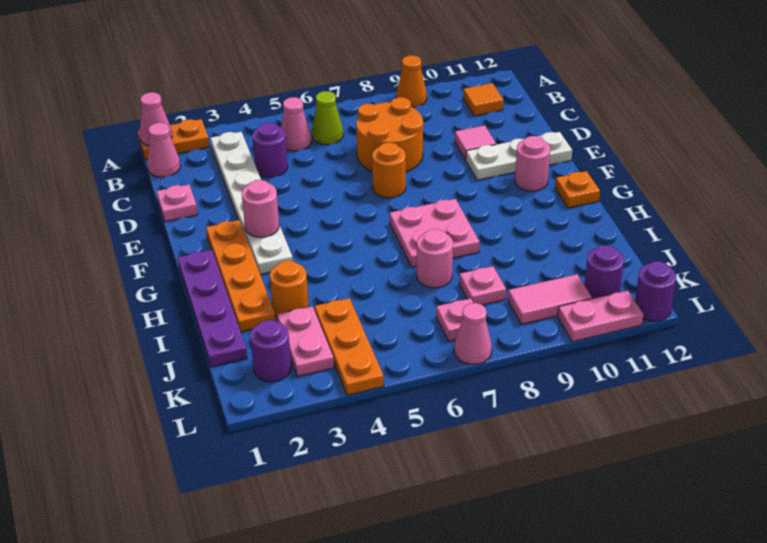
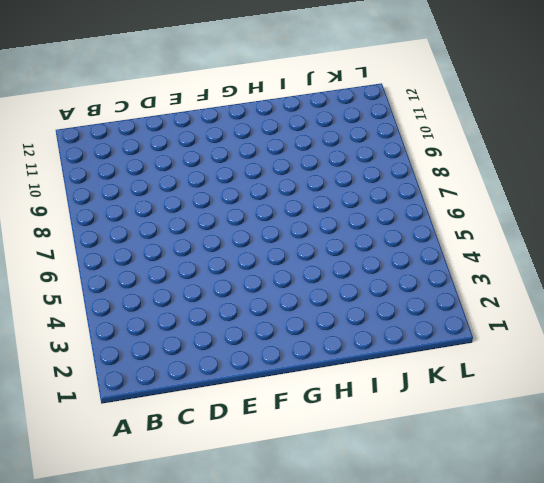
none -> orange 1x2 plate [138,119,209,160]
none -> orange 1x1 cone [396,55,427,107]
none -> pink 1x1 cone [147,123,180,177]
none -> white 1x6 plate [210,132,293,274]

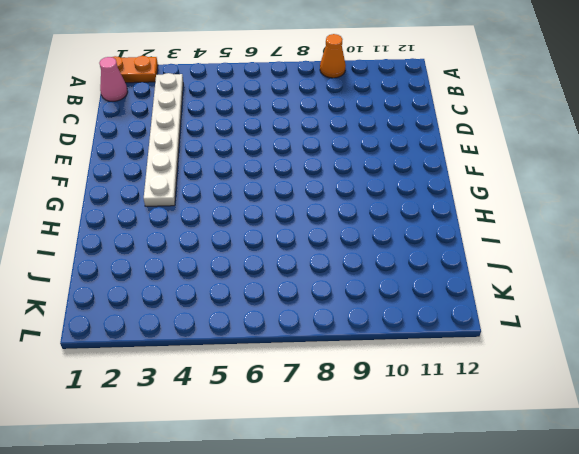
none -> pink 1x1 cone [281,97,311,151]
none -> lime 1x1 cone [312,91,343,145]
none -> orange 1x1 tile [463,83,504,116]
none -> purple 1x1 round brick [252,123,288,177]

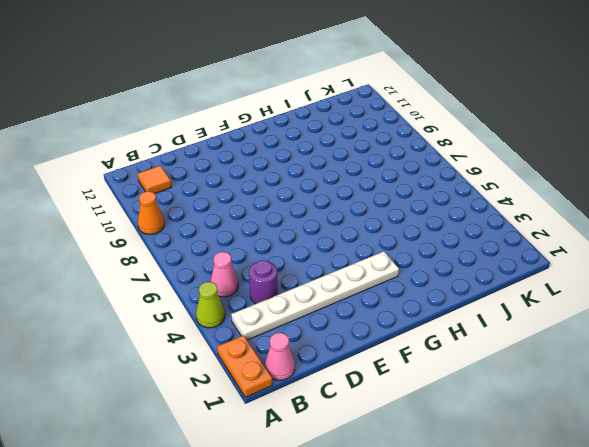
lime 1x1 cone [196,282,225,328] -> lime 1x1 cone moved to [312,91,343,145]
none -> orange 2x2 round brick [356,97,423,172]
none -> pink 1x1 plate [157,185,198,222]
none -> pink 1x1 tile [455,125,496,160]
none -> orange 1x1 round brick [372,143,406,198]

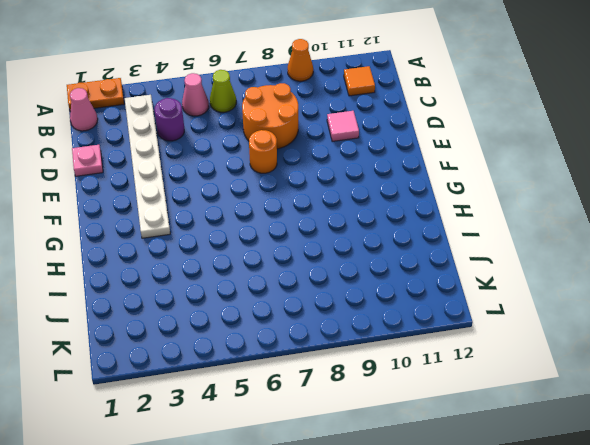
none -> white 1x3 plate [466,132,572,180]
none -> orange 1x4 plate [206,220,275,332]
none -> pink 1x1 round brick [515,136,550,191]
none -> purple 1x4 plate [178,250,247,367]

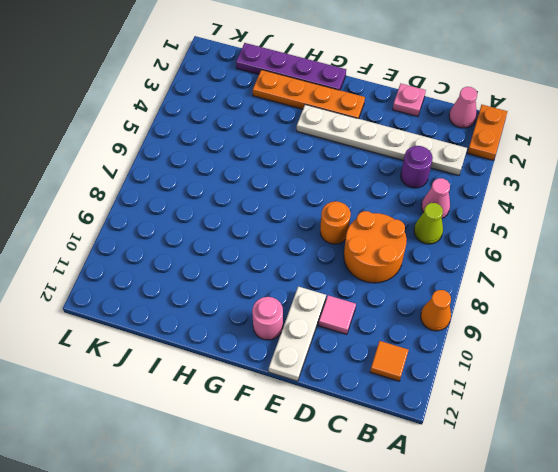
none -> pink 2x2 plate [390,199,480,267]
none -> orange 1x1 plate [555,171,600,208]
none -> orange 1x1 round brick [270,261,309,316]
none -> pink 1x1 round brick [417,229,453,288]

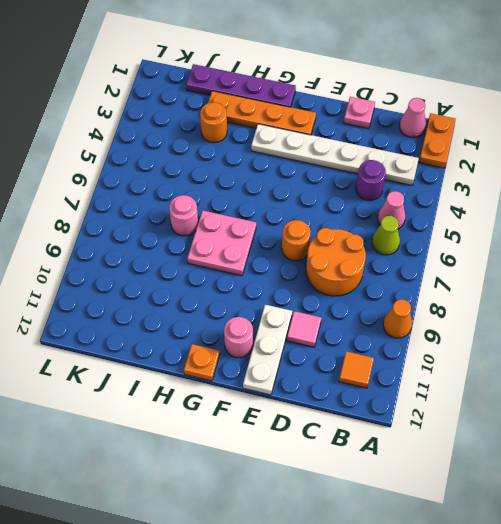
none -> pink 1x2 plate [277,306,334,376]
none -> orange 1x3 plate [314,298,384,395]
none -> pink 1x1 plate [459,266,506,305]
none -> purple 1x1 round brick [250,320,291,382]

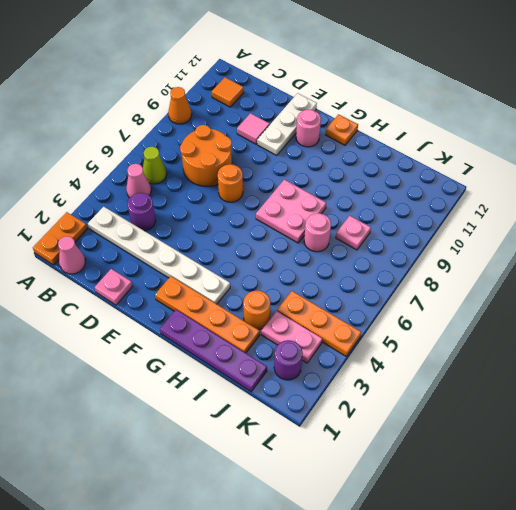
none -> pink 1x1 plate [436,298,473,341]
none -> pink 1x2 tile [508,274,592,324]
none -> purple 1x1 round brick [584,245,624,299]
none -> pink 1x1 cone [454,303,492,364]

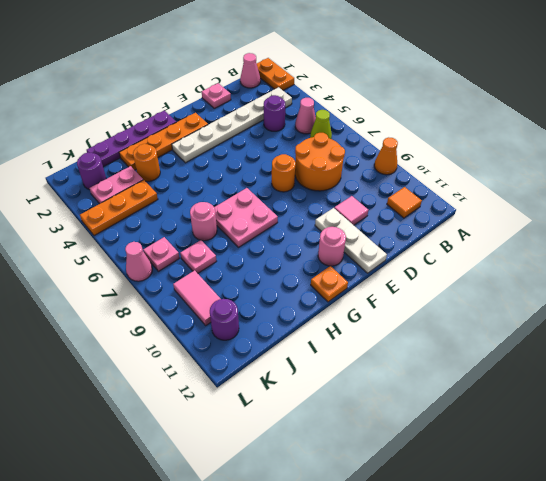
none -> pink 1x2 plate [558,291,643,342]
none -> purple 1x1 round brick [635,261,676,321]
none -> pink 1x1 cone [139,92,172,146]
none -> pink 1x1 round brick [242,180,279,238]

